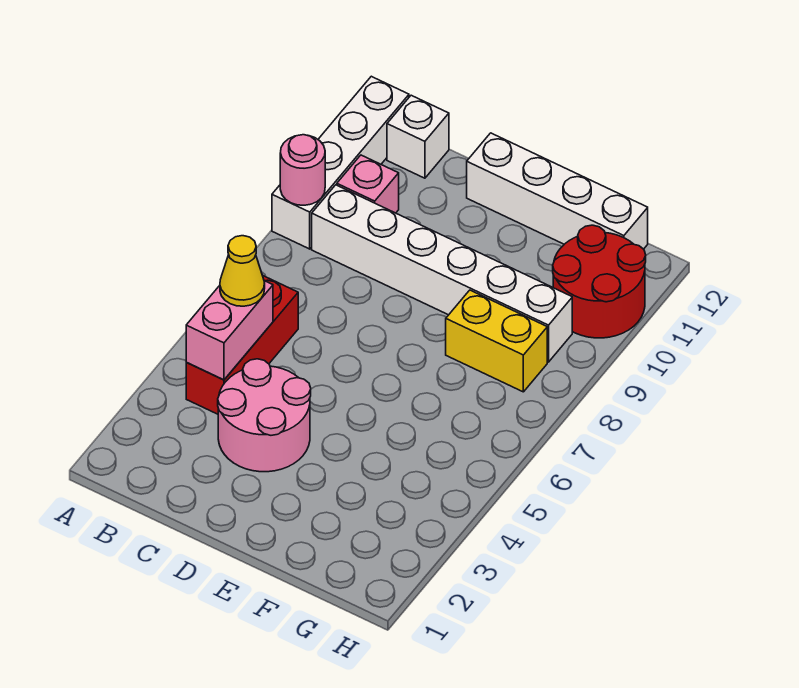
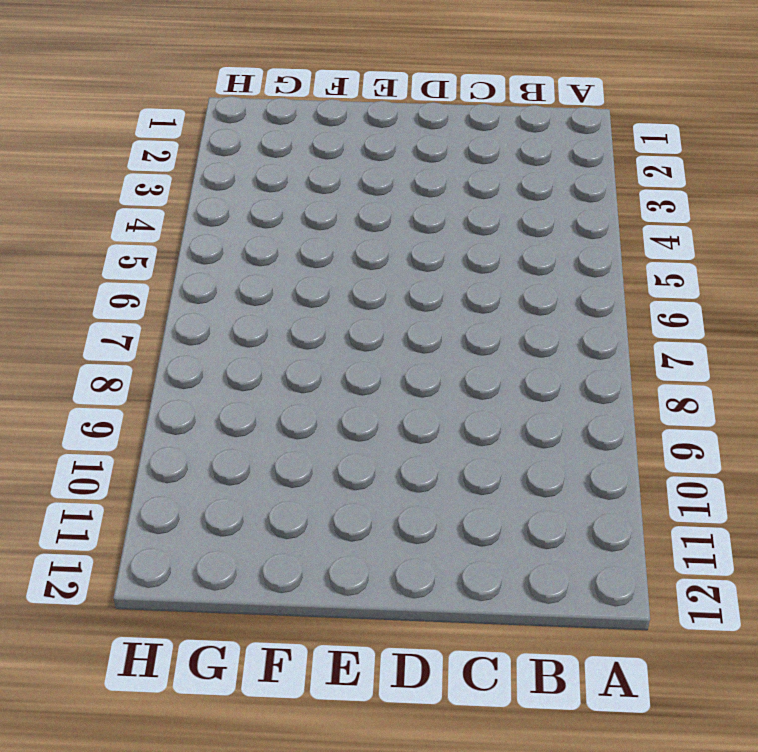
none -> white 1x4 brick [272,76,409,249]
none -> red 1x3 brick [186,276,298,414]
none -> white 1x6 brick [312,185,572,362]

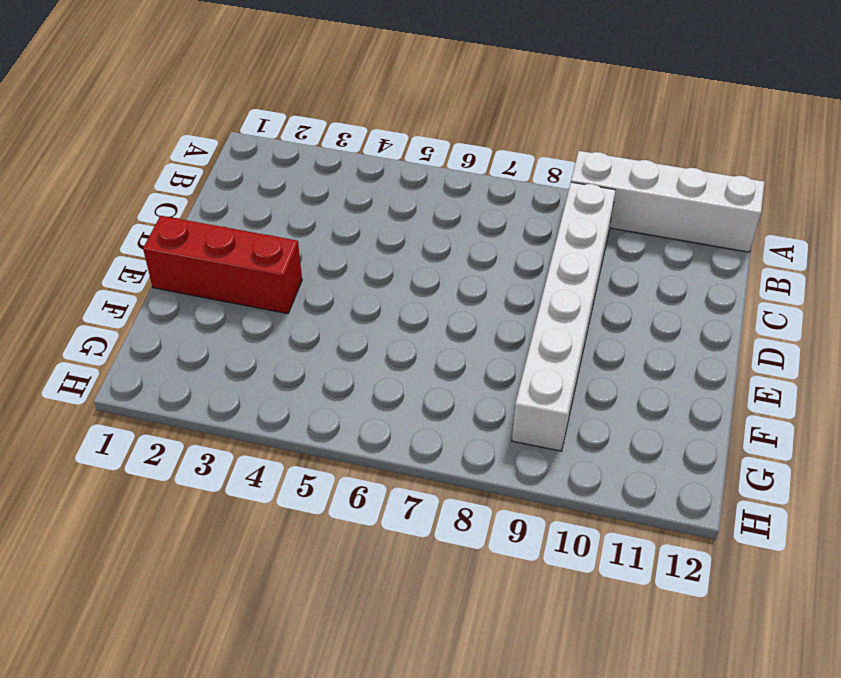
red 1x3 brick [143,216,302,314] -> red 1x3 brick moved to [186,276,298,414]
none -> pink 1x1 brick [337,155,399,213]
none -> white 1x1 brick [387,95,449,178]
none -> pink 2x2 round brick [218,359,311,472]

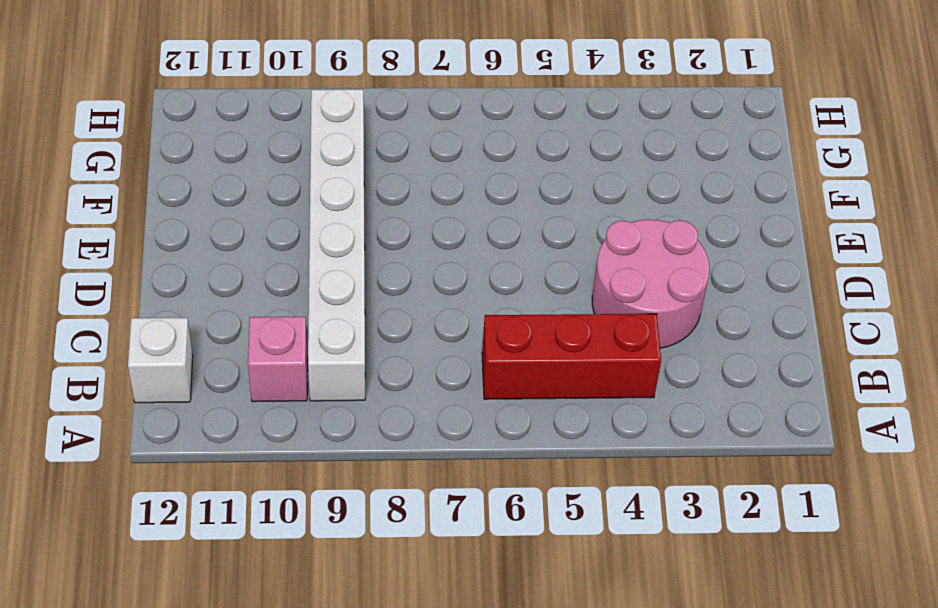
none -> white 1x4 brick [272,76,409,249]
none -> white 1x4 brick [467,133,648,249]
none -> yellow 1x2 brick [446,290,547,392]

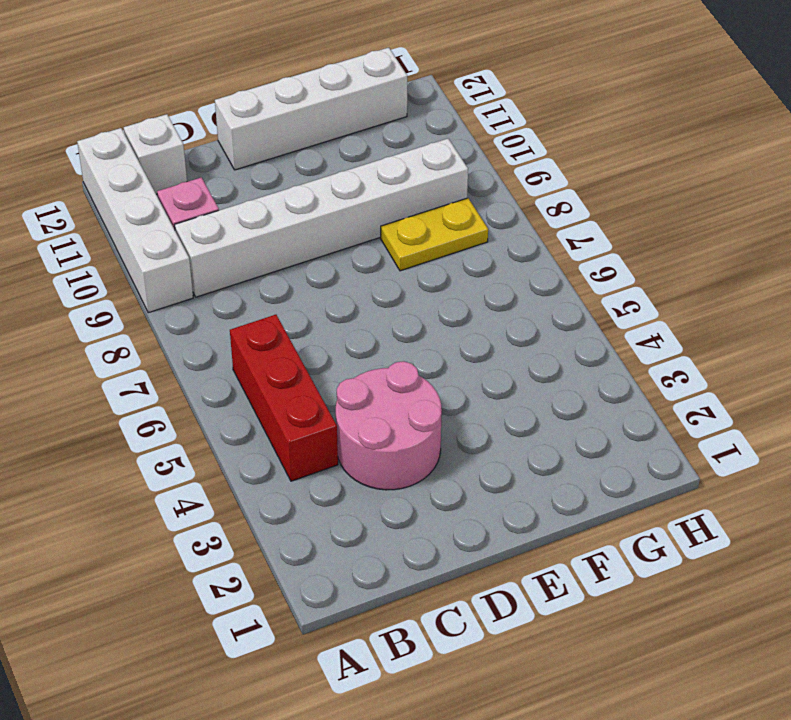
yellow 1x2 plate [381,198,488,271] -> yellow 1x2 brick [446,290,547,392]
none -> red 2x2 round brick [553,225,646,338]
none -> pink 1x1 round brick [280,135,325,205]
none -> pink 1x2 brick [186,281,273,380]

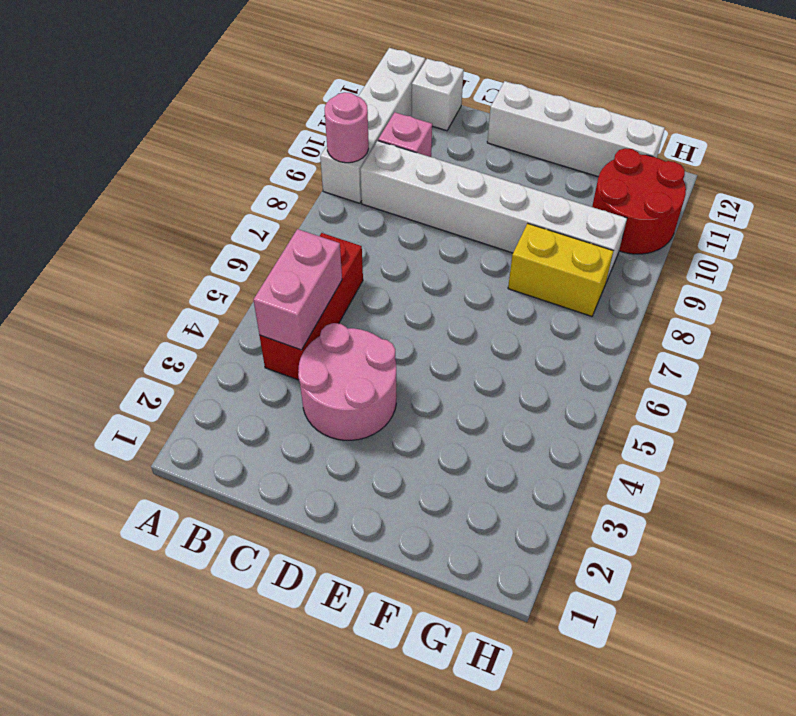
none -> yellow 1x1 cone [220,236,265,306]

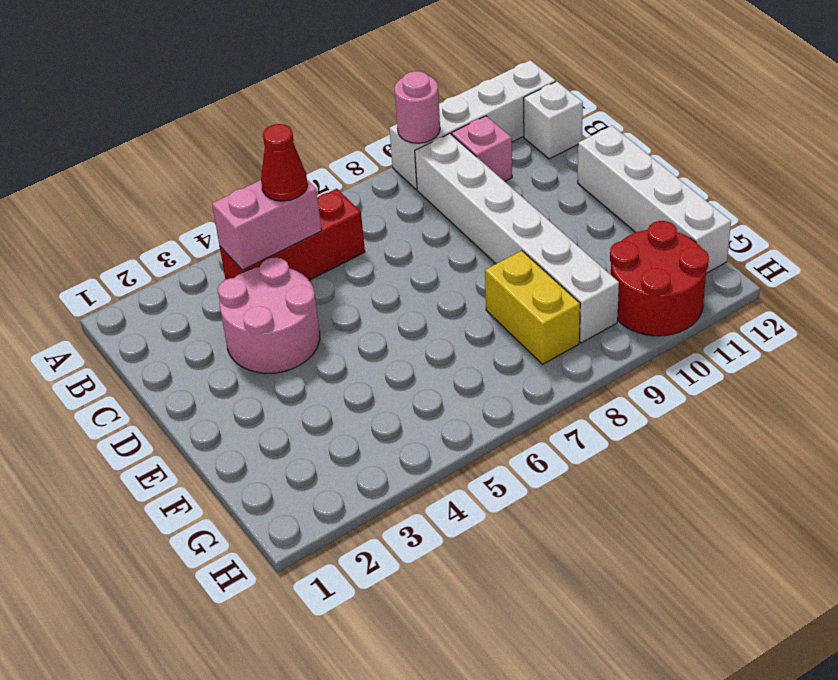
red 1x1 cone [261,124,308,201] -> yellow 1x1 cone [220,236,265,306]

